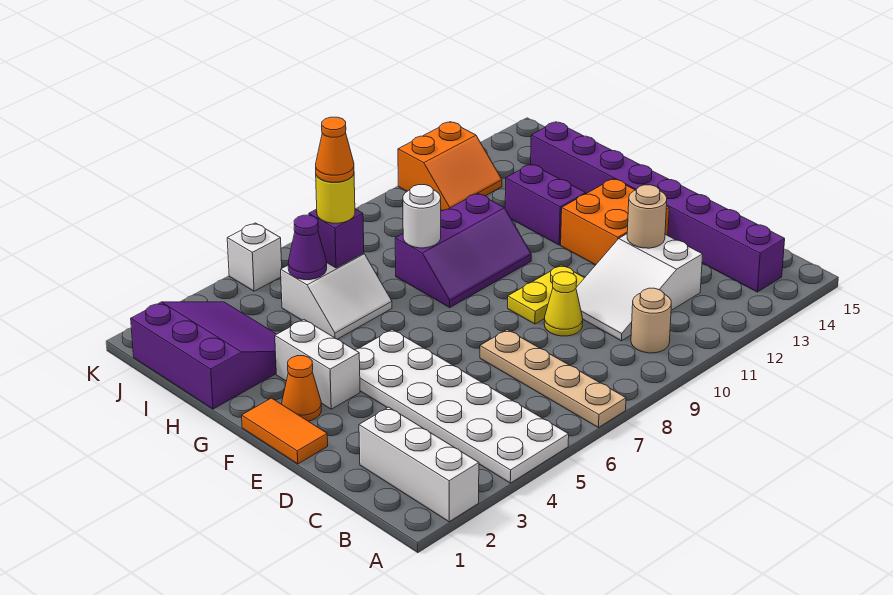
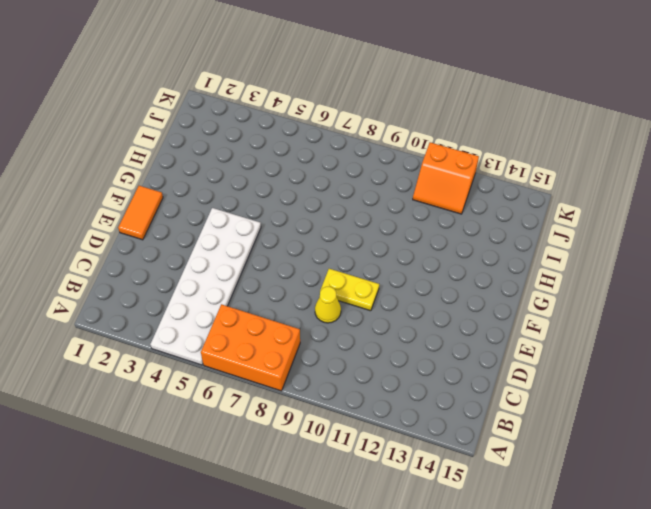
orange 2x3 brick [201,304,300,391] -> tan 1x4 plate [480,330,626,428]
none -> white 1x3 brick [359,407,479,522]
none -> tan 1x1 round brick [631,288,671,353]
none -> purple 1x8 brick [531,122,785,292]

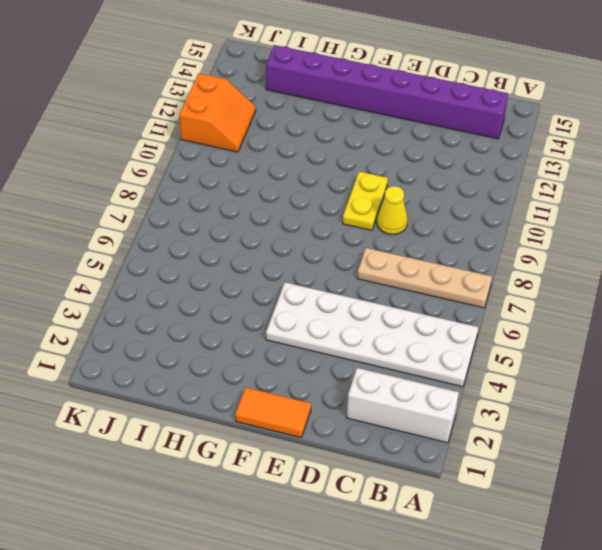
none -> tan 1x1 round brick [631,288,671,353]
none -> white 2x3 slope [576,234,703,341]
none -> orange 2x2 brick [561,179,669,265]

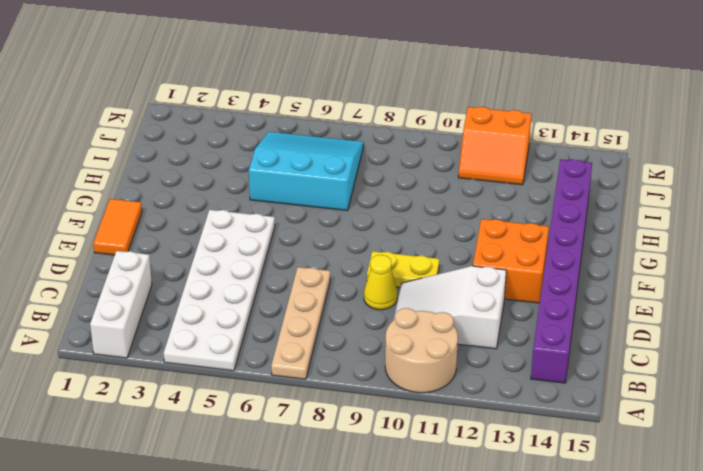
tan 2x2 round brick [385,308,458,393] -> tan 1x1 round brick [631,288,671,353]
cyan 3x3 slope [249,132,364,211] -> white 2x2 slope [281,253,392,339]
none -> orange 1x1 cone [282,356,321,421]
none -> white 1x2 brick [275,320,360,409]
none -> purple 2x3 slope [395,193,531,307]

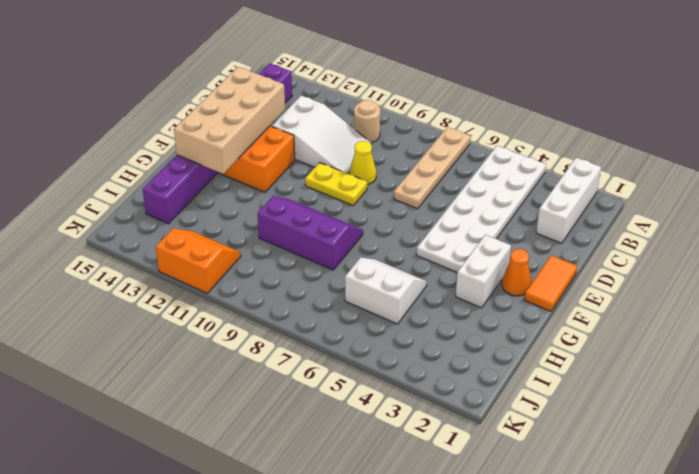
tan 2x4 brick [174,67,285,174] -> none
none -> purple 1x2 brick [505,164,586,245]
none -> purple 3x3 slope [131,302,276,409]
none -> white 1x1 brick [227,223,282,291]

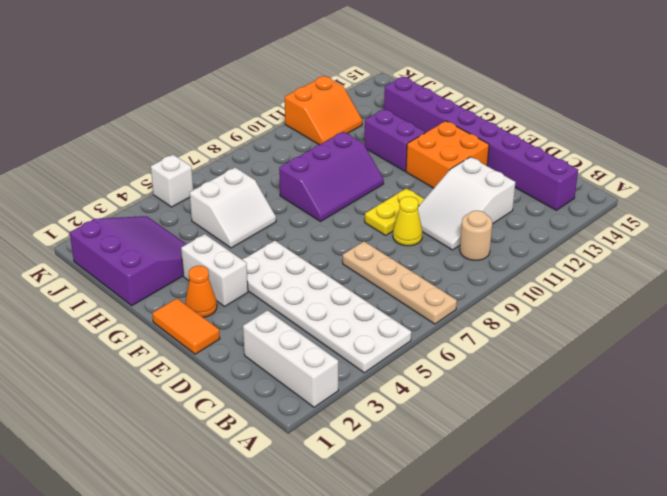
none -> tan 1x1 round brick [627,185,667,248]
none -> white 1x1 round brick [403,185,441,248]
none -> purple 1x1 cone [288,215,327,280]

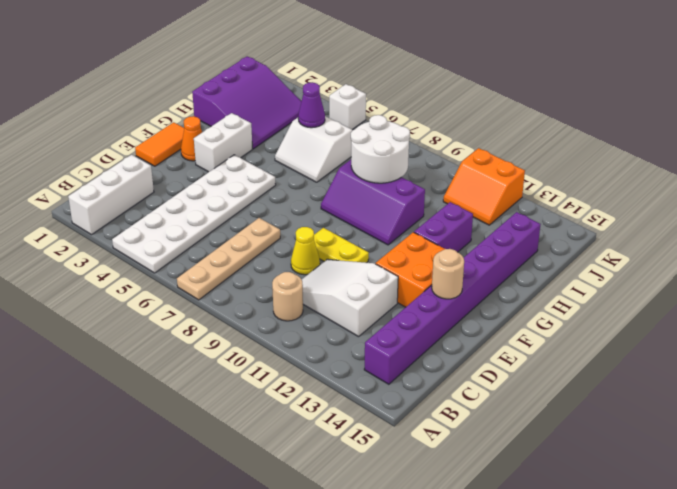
tan 1x1 round brick [432,249,464,299] -> tan 1x1 round brick moved to [627,185,667,248]
white 2x2 round brick [351,115,410,183] -> white 1x1 round brick [403,185,441,248]
none -> purple 1x1 brick [309,209,364,268]
none -> yellow 1x1 round brick [316,175,355,223]
none -> orange 1x1 cone [316,117,354,182]

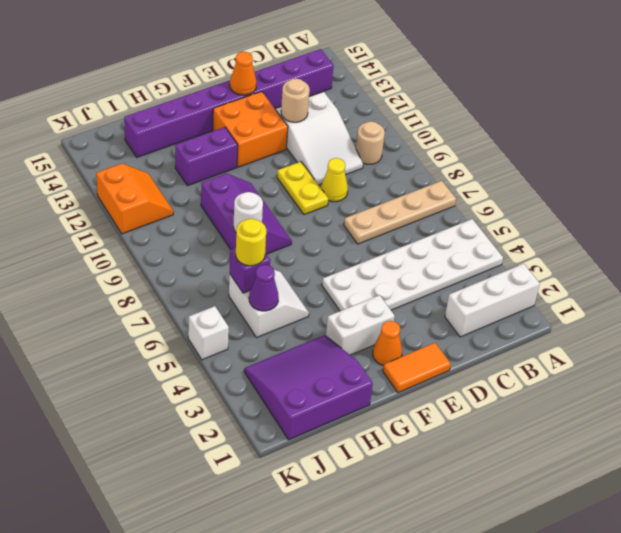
orange 1x1 cone [230,52,256,95] -> orange 1x1 cone moved to [316,117,354,182]

